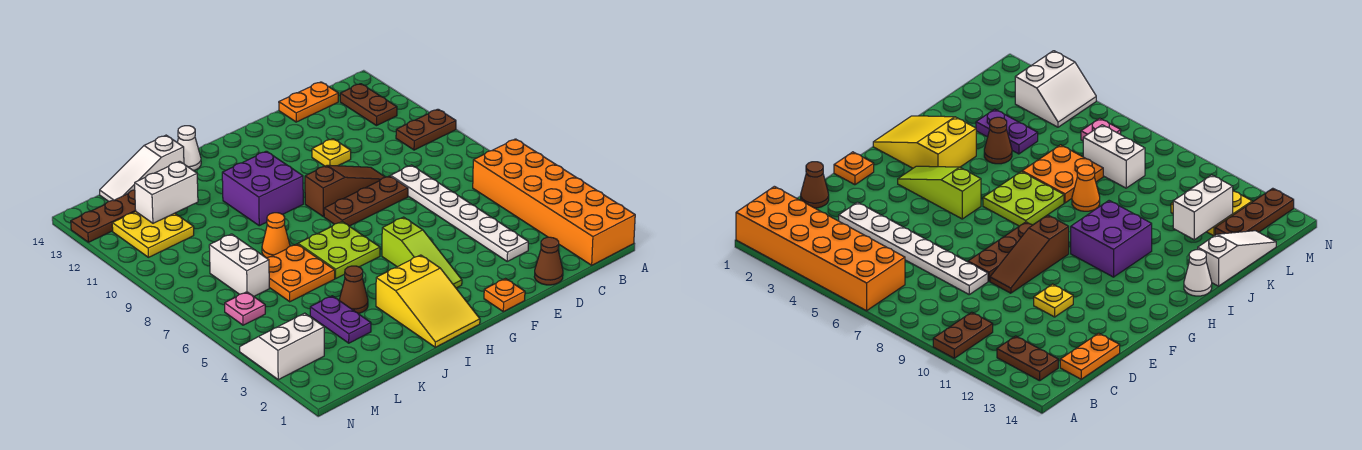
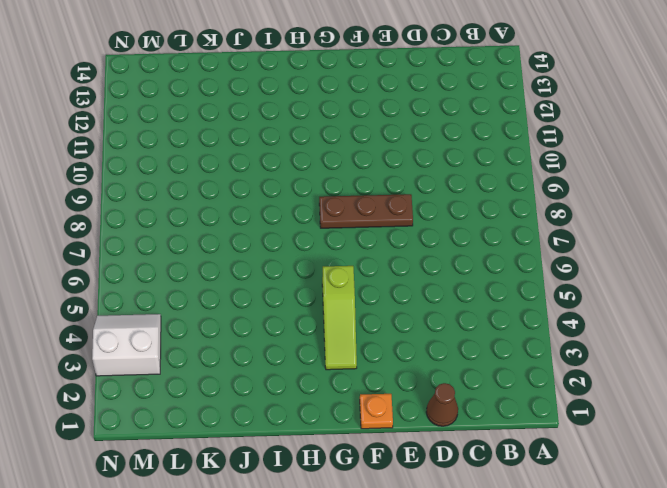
none -> orange 2x6 brick [473,139,635,265]
none -> brown 1x2 plate [396,109,456,150]
none -> brown 1x2 plate [340,84,397,126]

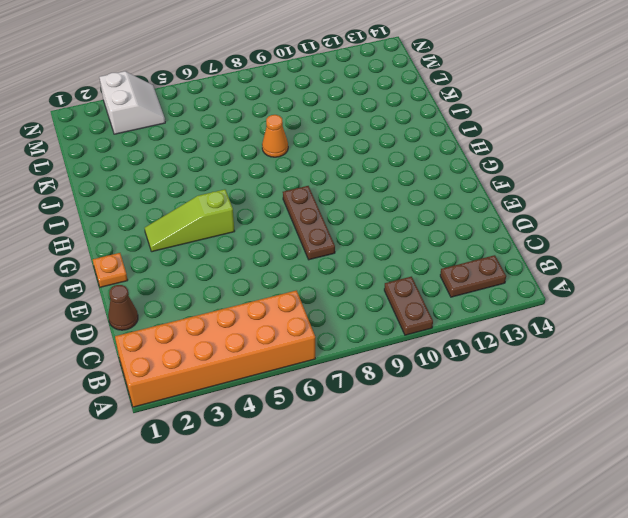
none -> orange 1x2 plate [279,82,338,122]
none -> white 1x6 plate [391,165,528,261]
none -> brown 1x3 slope [305,165,385,216]

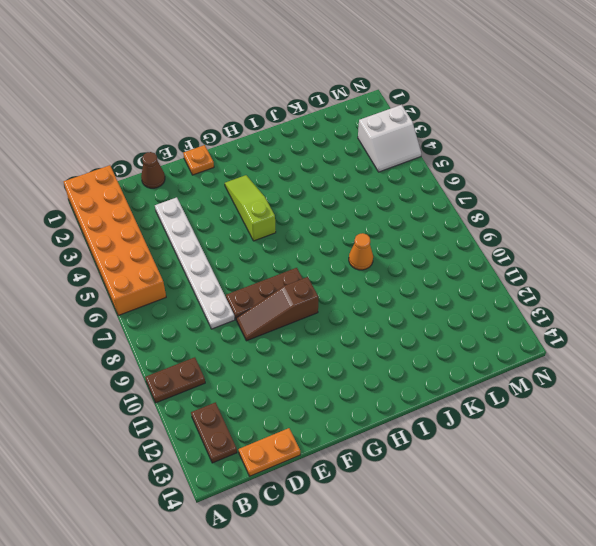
none -> yellow 1x1 plate [312,139,351,166]
none -> yellow 2x3 slope [376,255,480,347]
none -> lime 2x2 plate [298,222,380,278]

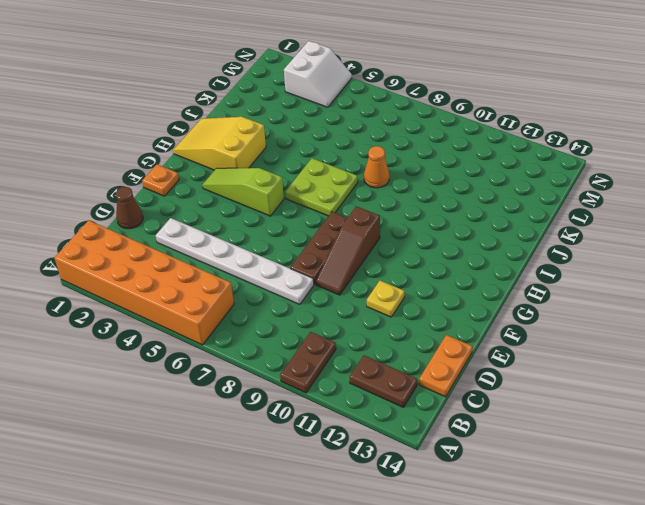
none -> purple 2x2 brick [222,151,303,226]
none -> white 1x1 cone [177,126,201,171]
none -> brown 1x1 cone [339,266,368,314]

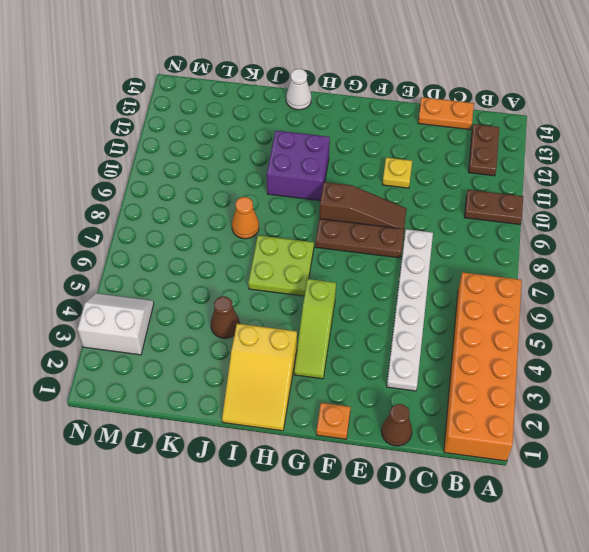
none -> orange 2x2 plate [267,244,335,302]
none -> white 1x3 slope [100,135,184,201]
none -> purple 1x2 plate [310,296,371,343]

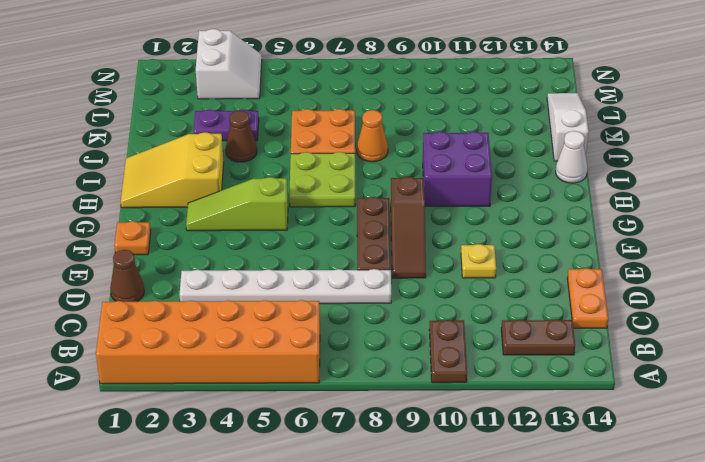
none -> white 1x2 brick [209,234,269,296]
none -> yellow 2x2 plate [112,212,194,257]
none -> brown 1x3 plate [71,190,136,242]

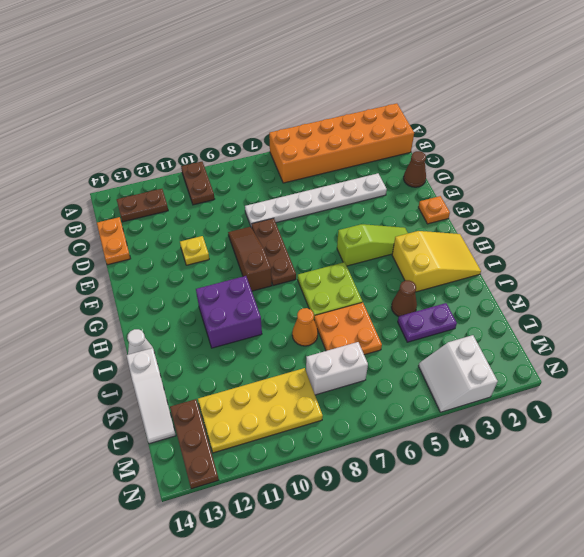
yellow 2x4 plate [198,368,323,453] -> yellow 2x2 plate [112,212,194,257]
none -> pink 1x1 plate [225,292,265,325]
none -> white 1x2 brick [135,161,198,223]

